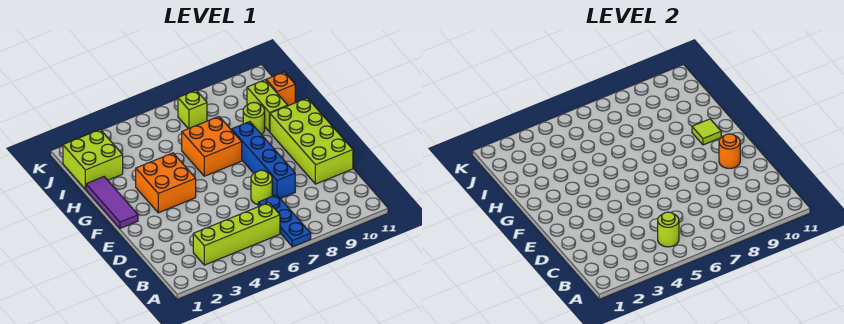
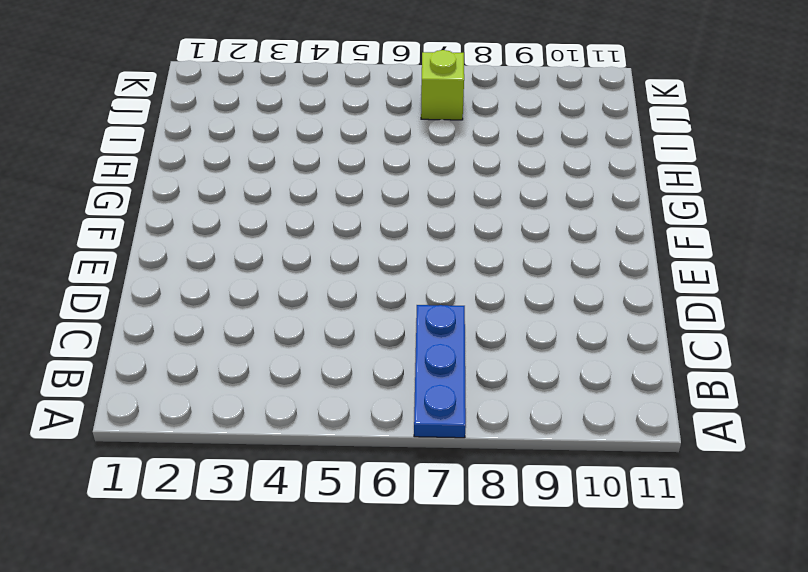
none -> lime 1x4 brick [193,203,280,265]
none -> lime 1x1 round brick [251,170,272,205]
none -> blue 1x4 brick [232,122,295,199]

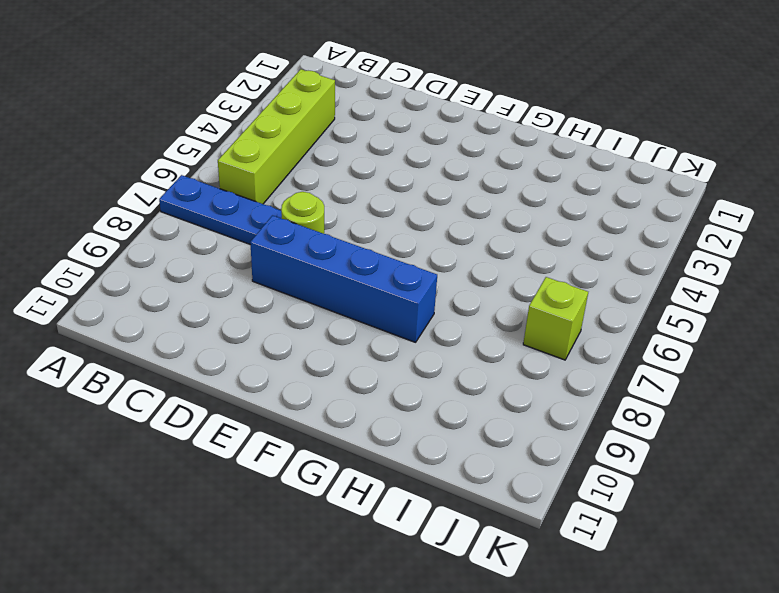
none -> lime 2x4 brick [270,98,353,184]
none -> purple 1x3 tile [86,177,138,228]
none -> orange 2x2 brick [136,153,196,213]

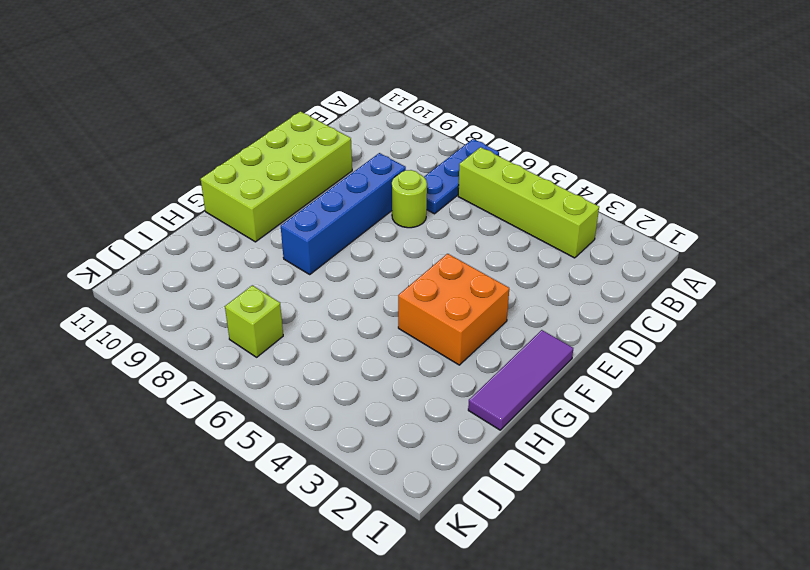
none -> orange 2x2 brick [182,117,242,176]
none -> lime 1x1 round brick [243,103,265,135]
none -> lime 1x2 brick [247,80,288,132]

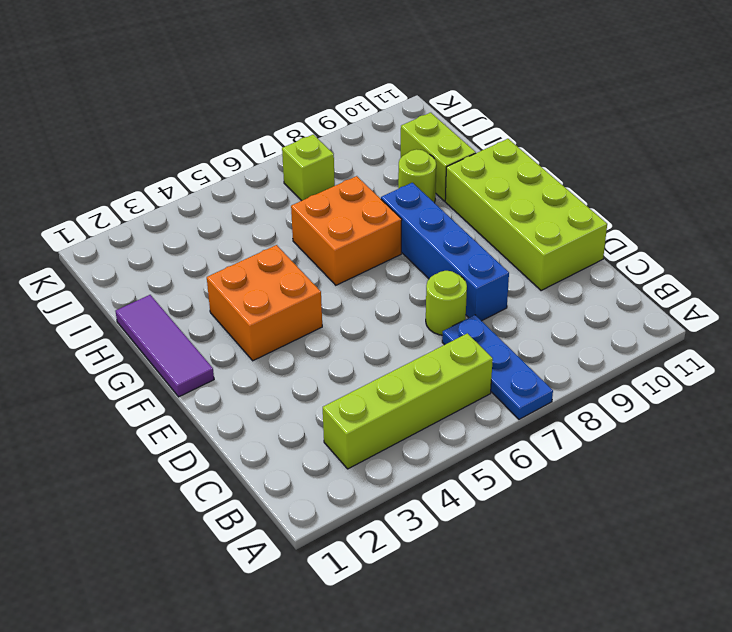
none -> lime 2x2 brick [63,130,123,189]
none -> orange 1x1 brick [266,72,295,106]
none -> lime 1x1 round brick [658,212,679,247]

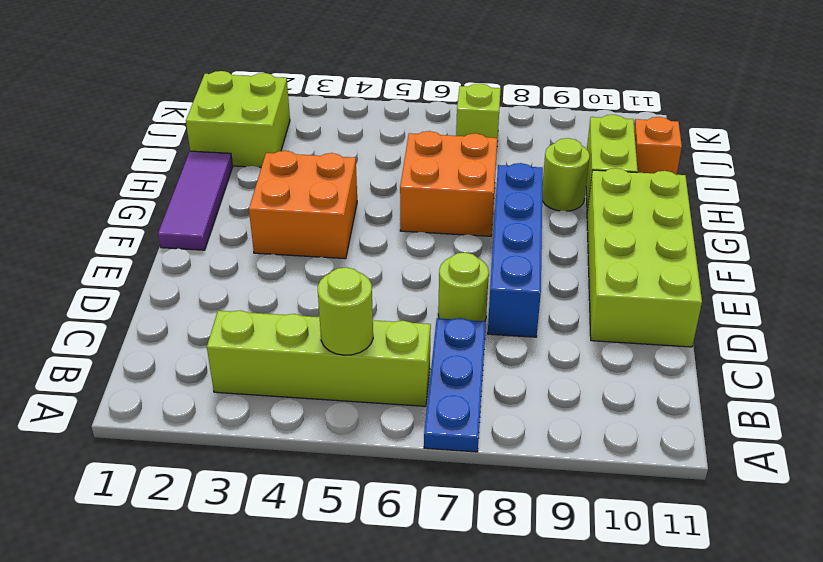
none -> orange 1x1 round brick [719,134,740,168]
none -> lime 1x1 tile [692,119,721,145]

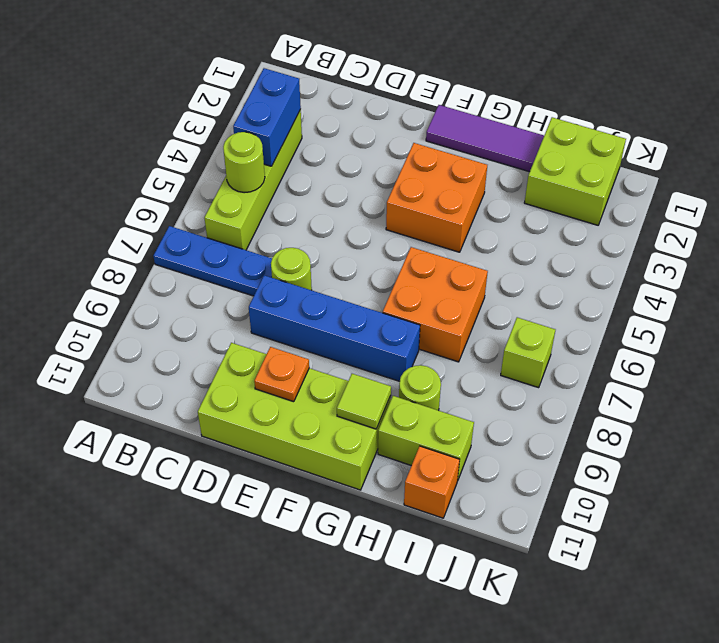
blue 1x2 brick [233,68,301,166] -> none
orange 1x1 plate [254,347,309,402] -> orange 1x1 round brick [719,134,740,168]

